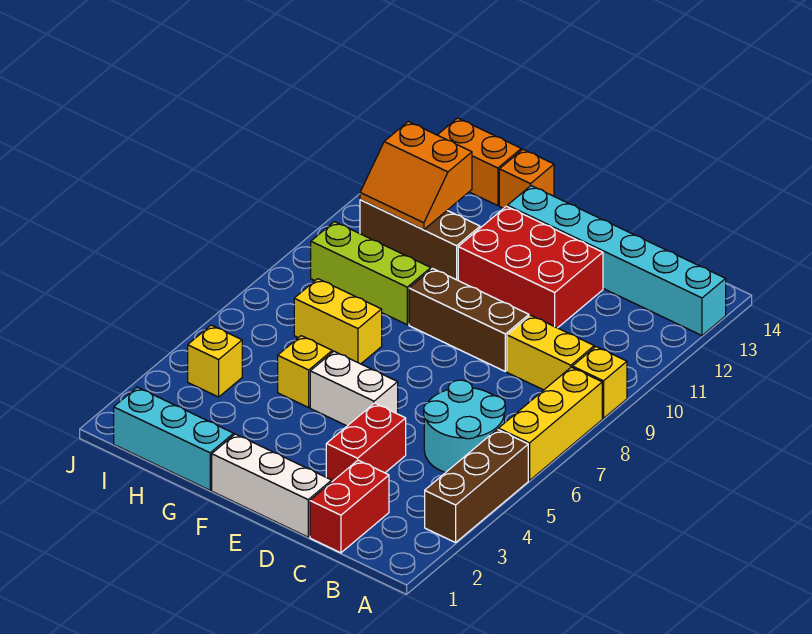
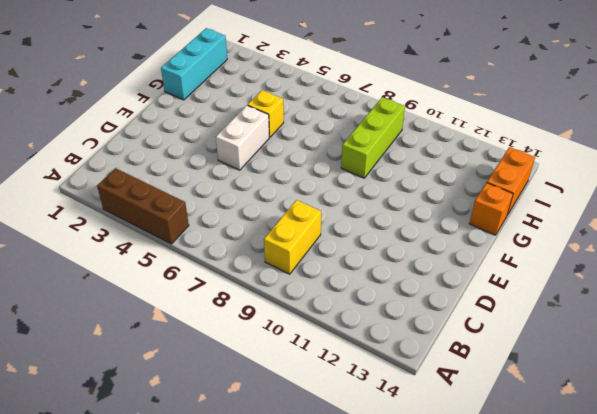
none -> yellow 1x3 brick [498,367,602,480]
none -> yellow 1x1 brick [572,347,627,418]
none -> cyan 1x6 brick [508,186,726,335]

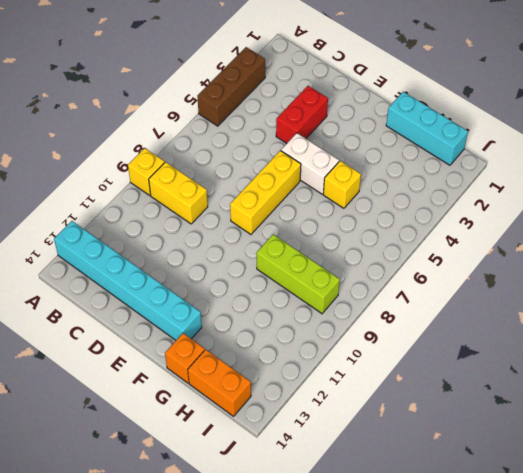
yellow 1x3 brick [230,151,301,234] -> yellow 1x3 brick moved to [498,367,602,480]
none -> cyan 2x2 round brick [424,380,505,473]
none -> red 1x2 brick [310,460,389,553]
none -> white 1x3 brick [212,434,332,537]

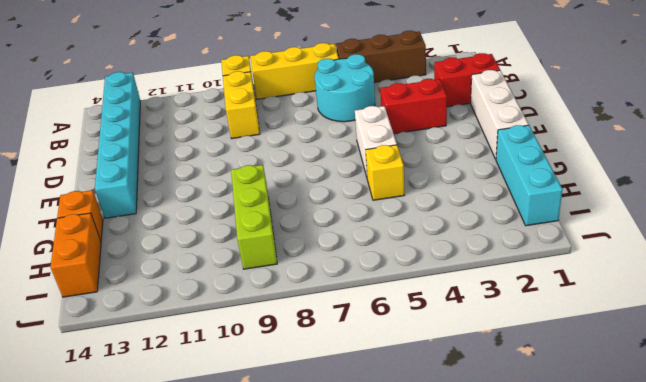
none -> brown 1x3 brick [409,268,529,371]
none -> red 2x3 brick [458,206,603,328]
none -> yellow 1x2 brick [294,279,382,364]

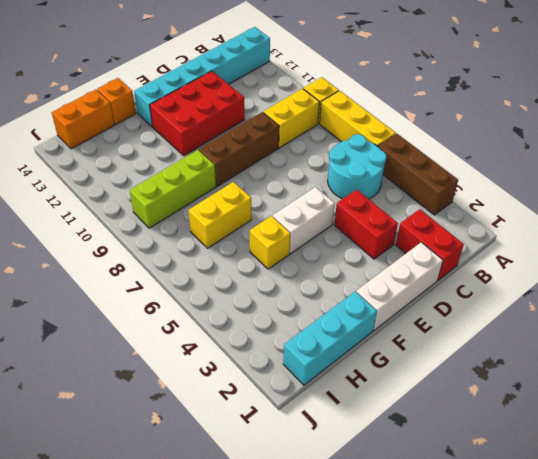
none -> brown 1x3 brick [360,200,480,280]
none -> yellow 1x1 brick [188,325,242,397]
none -> orange 2x2 slope [360,121,472,230]

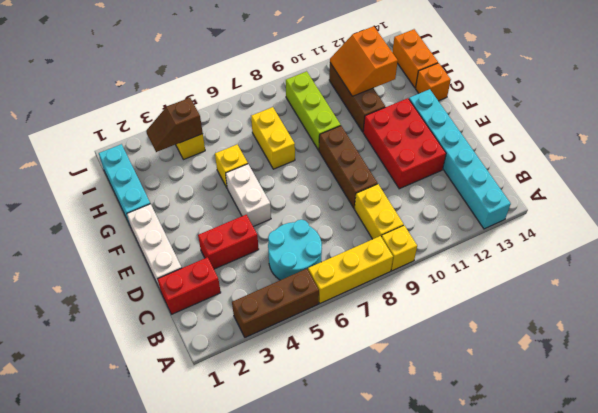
brown 1x2 slope [146,98,203,152] -> none

